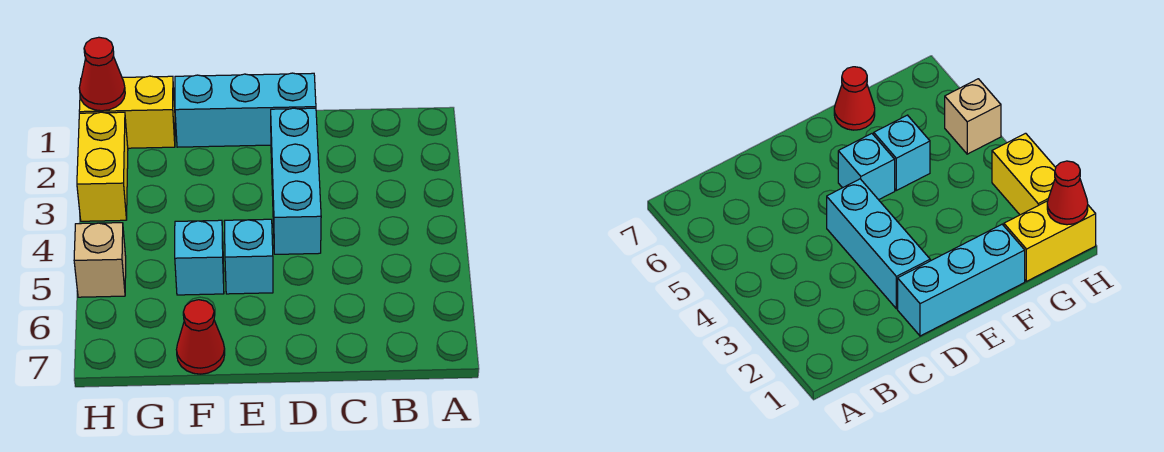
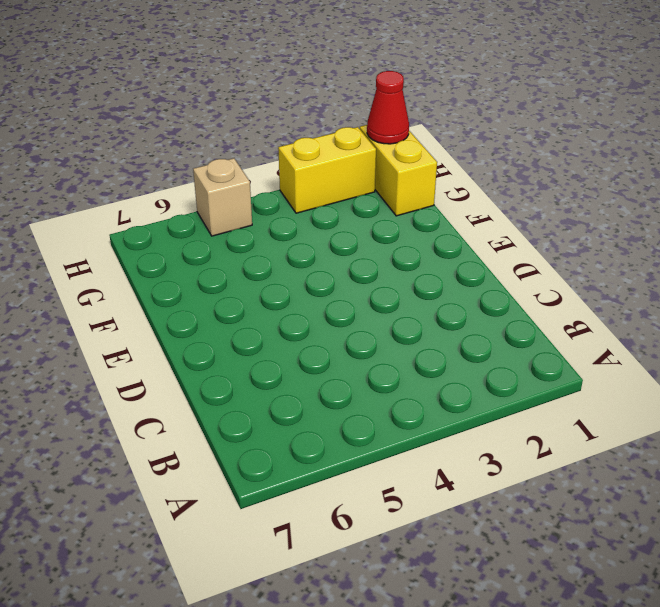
none -> cyan 1x3 brick [175,73,316,147]
none -> cyan 1x3 brick [271,108,321,254]

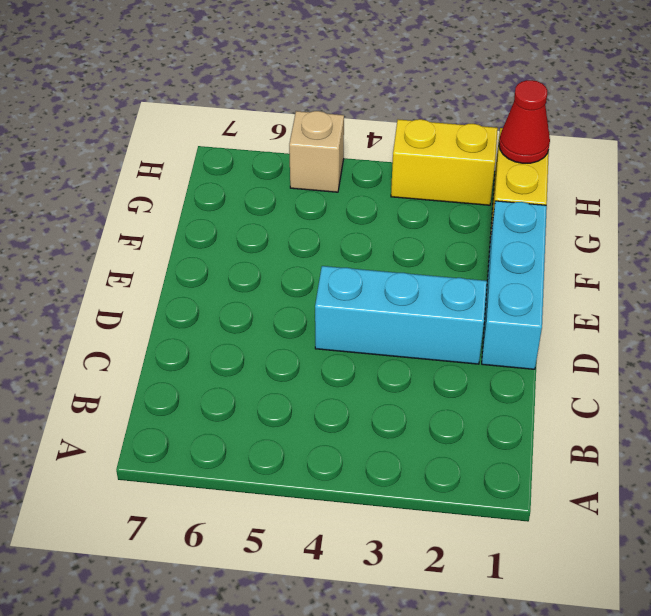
none -> cyan 1x1 brick [224,219,273,294]
none -> cyan 1x1 brick [175,220,224,295]

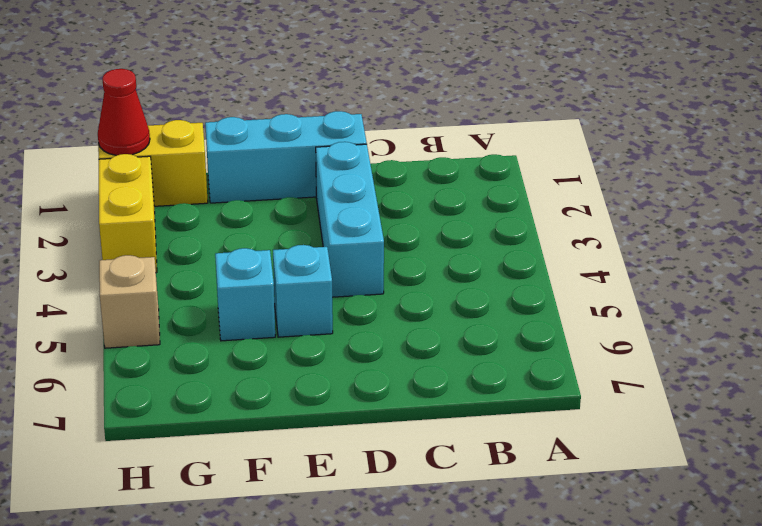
none -> red 1x1 cone [176,300,225,374]

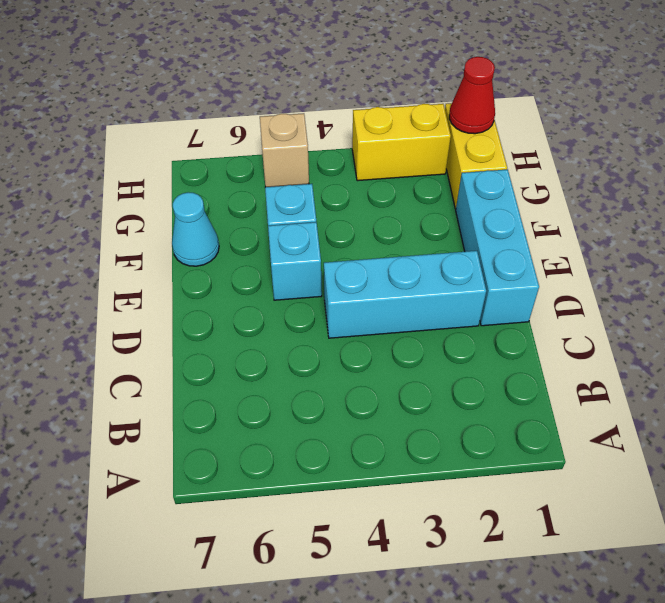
cyan 1x1 cone [172,192,219,266] -> red 1x1 cone [176,300,225,374]

